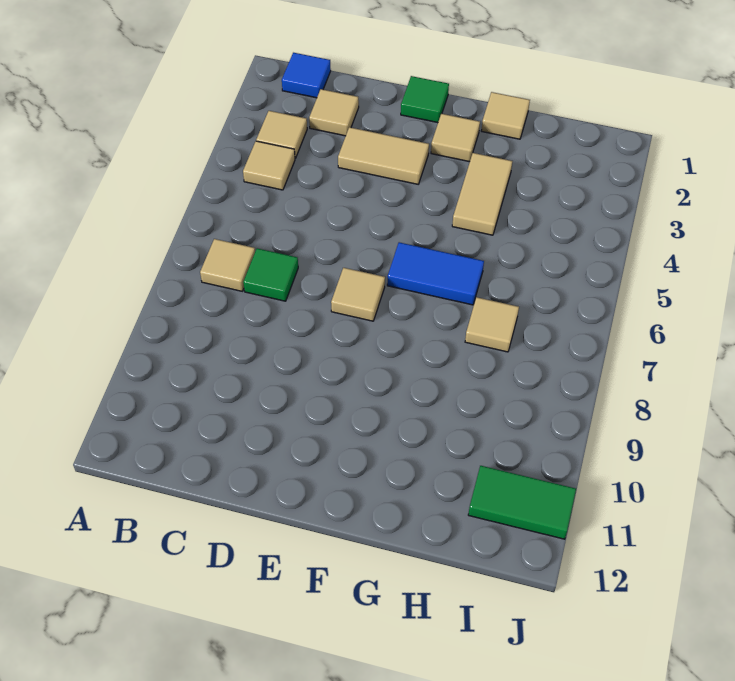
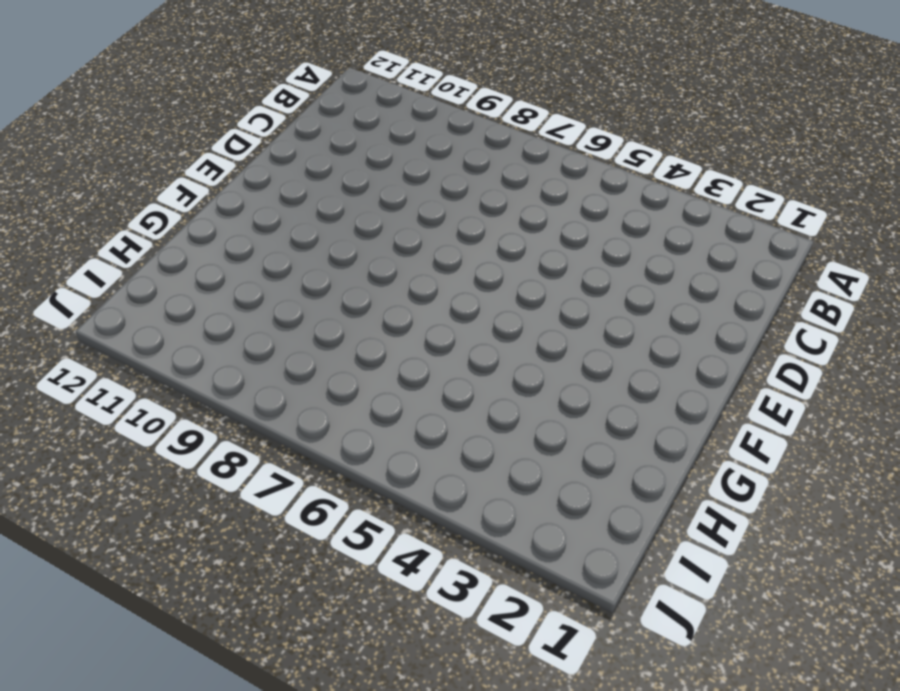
none -> blue 1x1 tile [282,53,331,98]
none -> tan 1x1 tile [256,111,307,158]
none -> tan 1x1 tile [243,141,295,190]

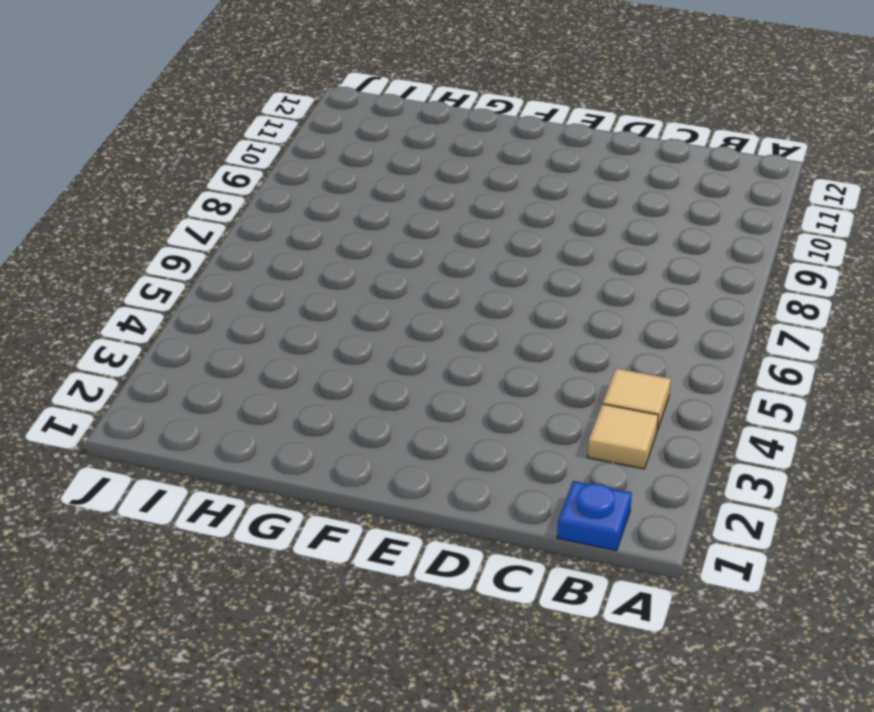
blue 1x1 plate [557,481,632,551] -> blue 1x1 tile [282,53,331,98]
none -> tan 1x1 tile [200,239,255,291]
none -> tan 1x1 tile [309,89,359,136]
none -> green 1x1 tile [243,248,298,301]

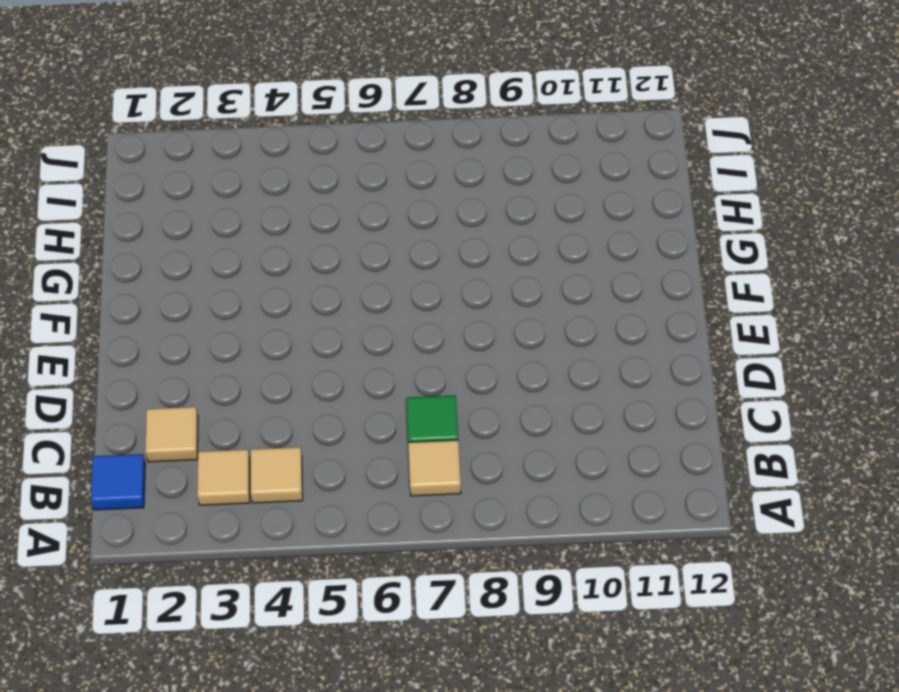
none -> tan 1x2 tile [338,127,429,184]
none -> green 1x1 tile [401,76,449,123]
none -> tan 1x1 tile [331,268,385,321]

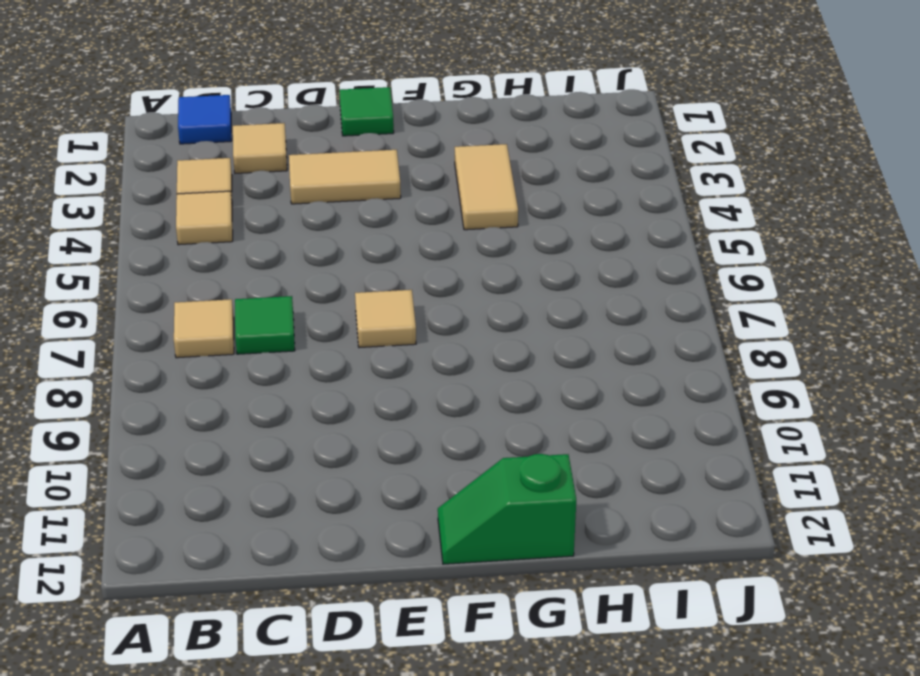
green 1x2 slope [438,454,576,564] -> none
none -> tan 1x1 tile [431,114,480,162]
none -> blue 1x2 tile [387,242,484,305]
none -> tan 1x1 tile [481,92,530,139]

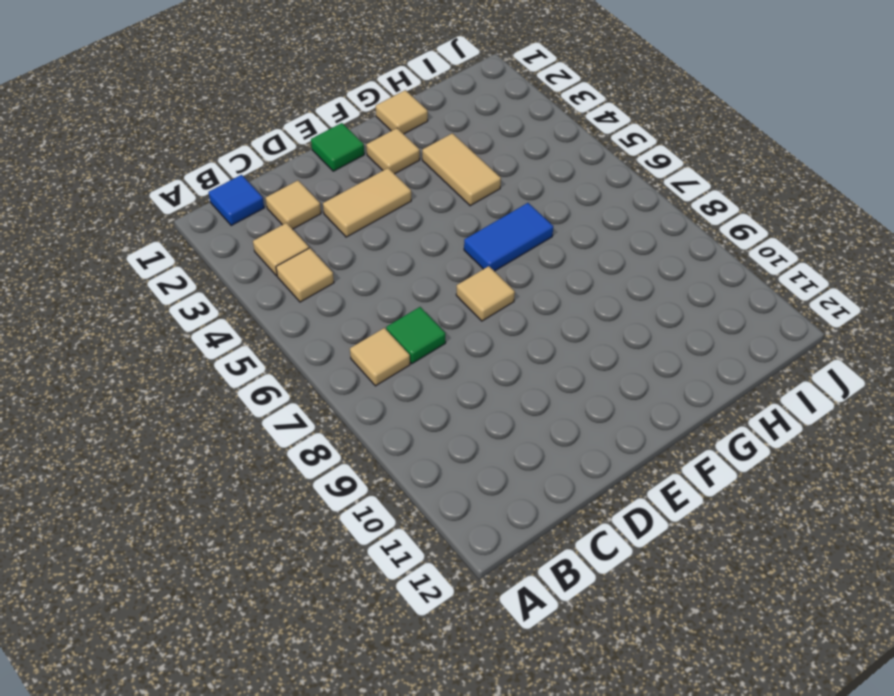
none -> tan 1x1 tile [465,297,519,352]
none -> green 1x2 tile [468,466,576,539]

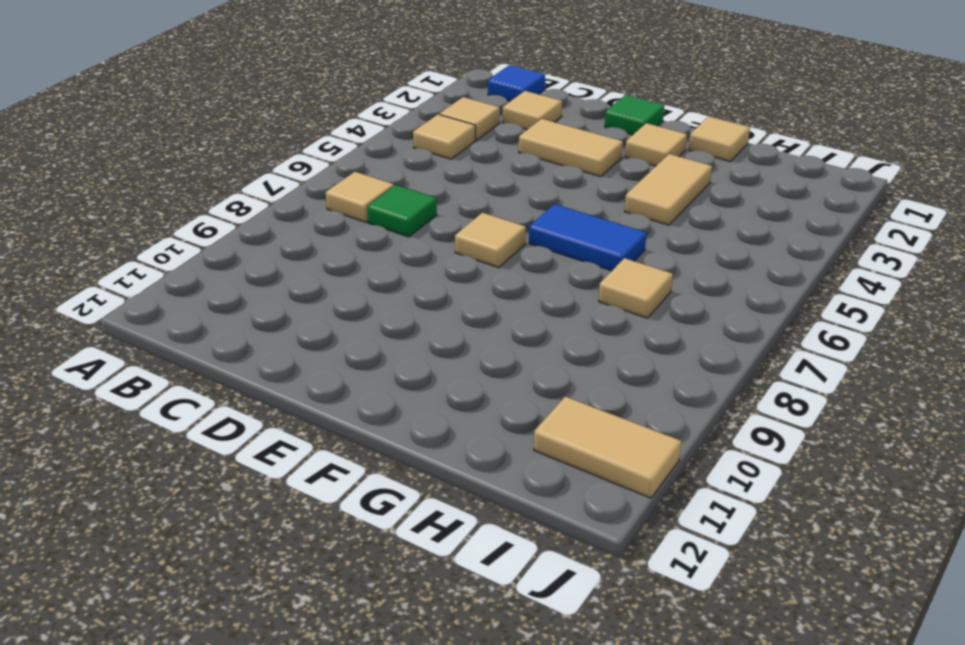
tan 1x2 tile [534,397,681,498] -> green 1x2 tile [468,466,576,539]

